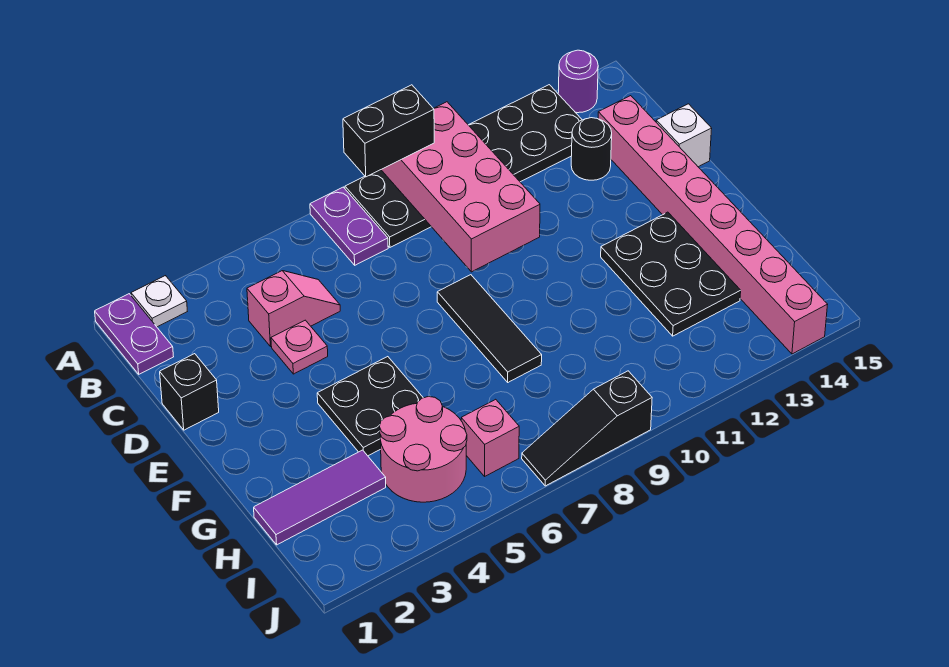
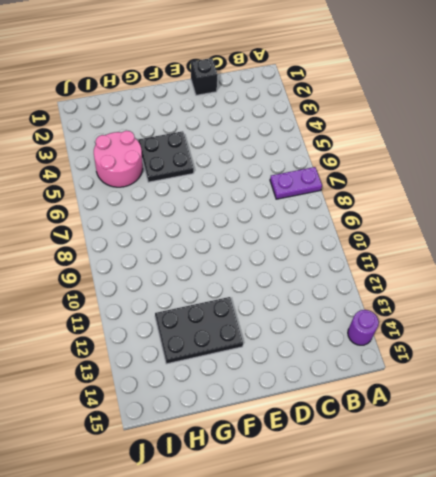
none -> purple 1x2 plate [95,294,174,374]
none -> white 1x1 plate [131,276,187,327]
none -> black 2x6 plate [345,85,582,247]

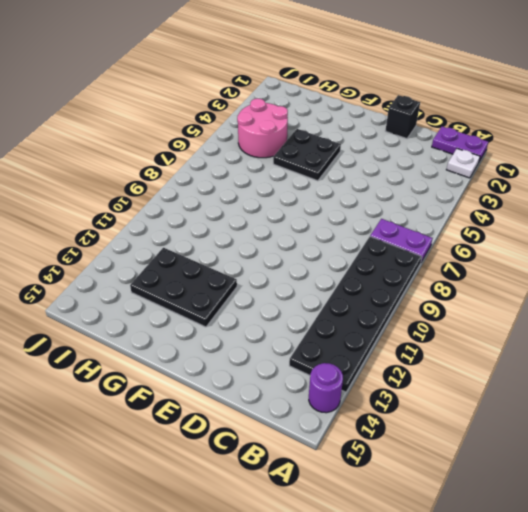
none -> pink 1x2 slope [247,271,340,347]
none -> black 1x1 round brick [571,118,612,180]
none -> pink 1x8 brick [598,96,828,354]

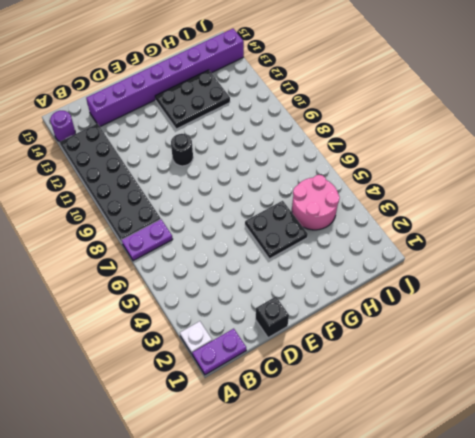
purple 1x8 brick [86,29,244,127] -> pink 1x8 brick [598,96,828,354]
black 1x1 round brick [171,134,193,166] -> black 1x1 round brick moved to [571,118,612,180]
none -> pink 1x2 slope [247,271,340,347]
none -> pink 1x1 plate [271,320,328,374]
none -> white 1x1 brick [656,104,712,167]

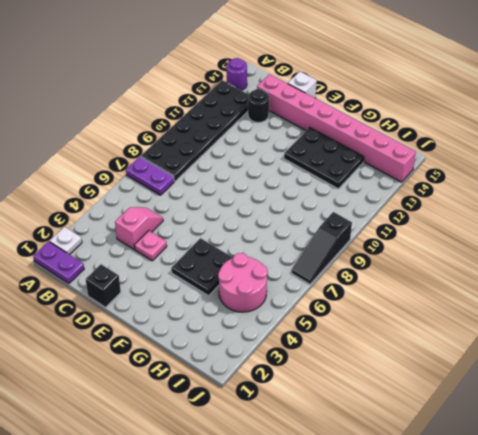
none -> black 1x3 tile [437,275,542,382]
none -> purple 1x3 tile [254,450,386,545]
none -> pink 1x1 brick [461,399,519,476]

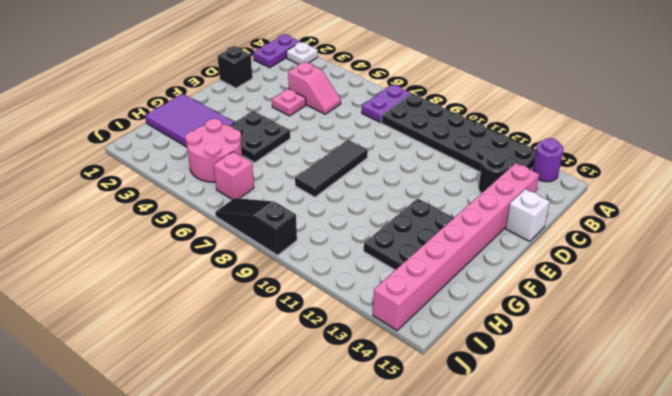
purple 2x3 tile [145,94,234,147] -> purple 1x3 tile [254,450,386,545]
none -> pink 2x4 brick [381,102,540,272]
none -> black 1x2 brick [343,85,434,177]

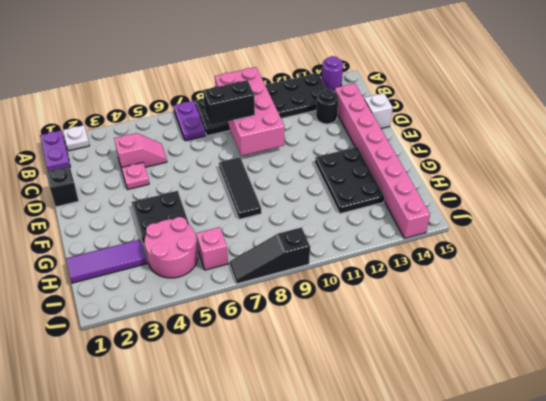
black 1x2 brick [203,80,255,125] -> black 1x2 brick moved to [343,85,434,177]

